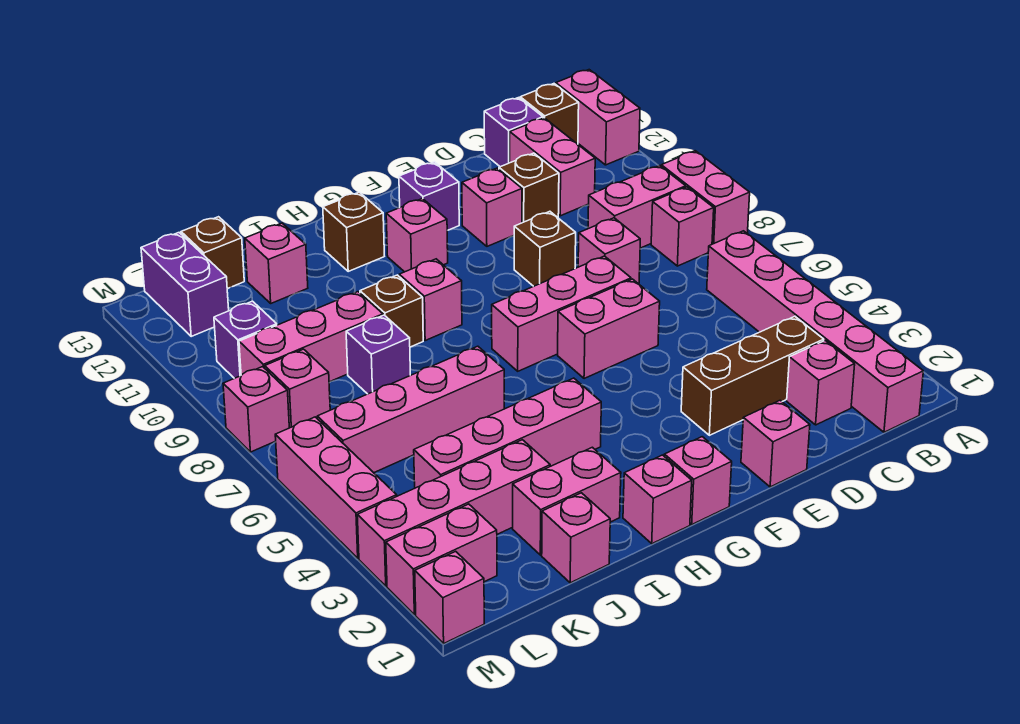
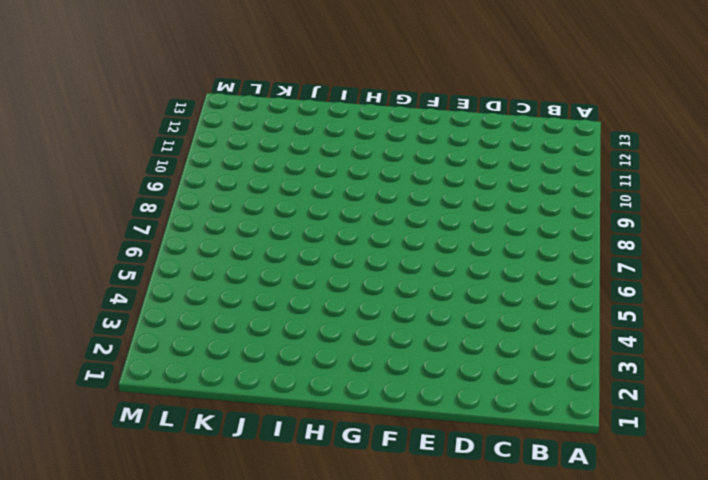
none -> pink 1x2 brick [661,151,750,244]
none -> pink 1x2 brick [556,70,640,165]
none -> pink 1x6 brick [707,231,923,432]
none -> pink 1x1 brick [651,187,714,266]

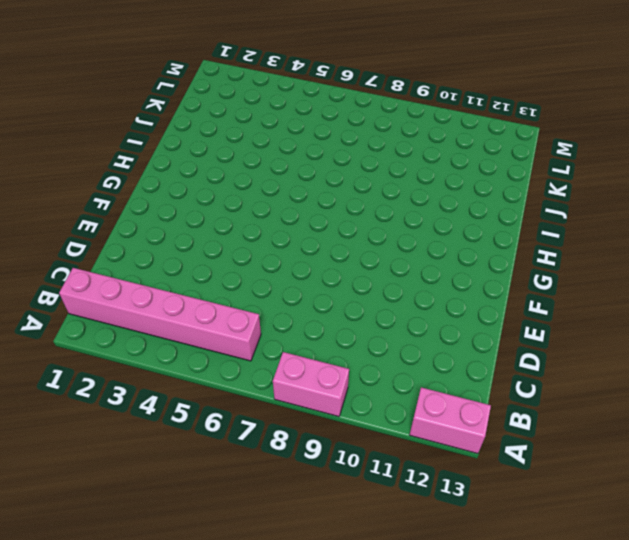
none -> pink 1x1 brick [651,187,714,266]
none -> pink 1x2 brick [588,166,686,248]
none -> brown 1x1 brick [520,84,579,144]
none -> pink 1x1 brick [787,341,855,425]

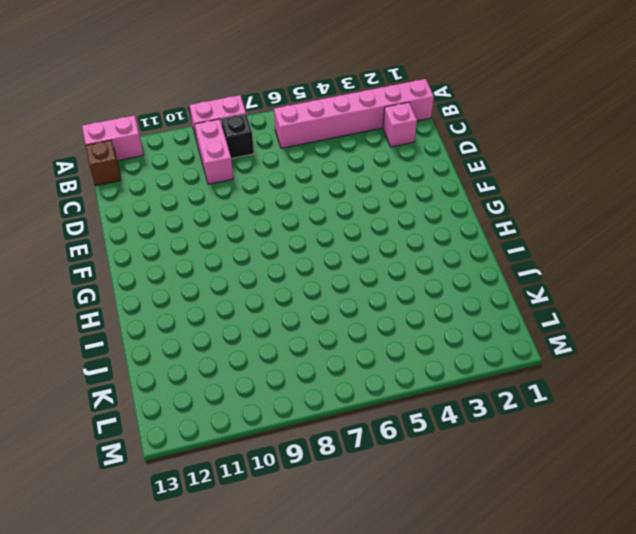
black 1x1 brick [221,114,254,158] -> pink 1x1 brick [651,187,714,266]
none -> brown 1x3 brick [681,316,824,435]
none -> pink 1x2 brick [510,118,595,216]
none -> purple 1x1 brick [484,98,543,167]
none -> pink 1x1 brick [578,218,640,283]

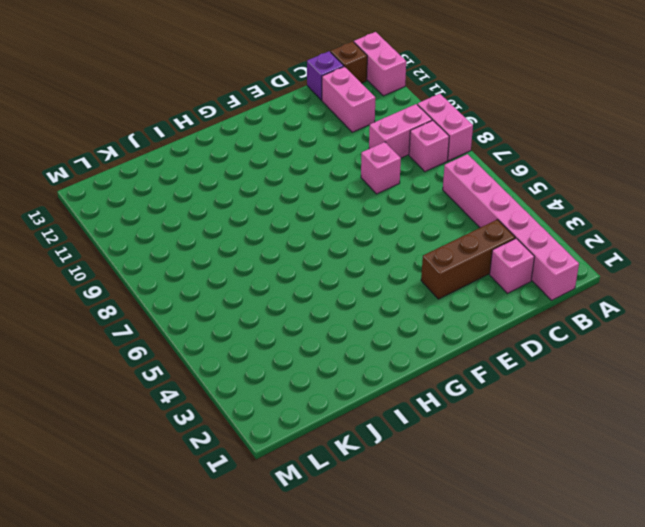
none -> brown 1x1 brick [499,153,559,223]
none -> pink 1x1 brick [741,400,810,487]
none -> pink 1x2 brick [558,279,660,379]
none -> pink 1x3 brick [492,256,631,371]

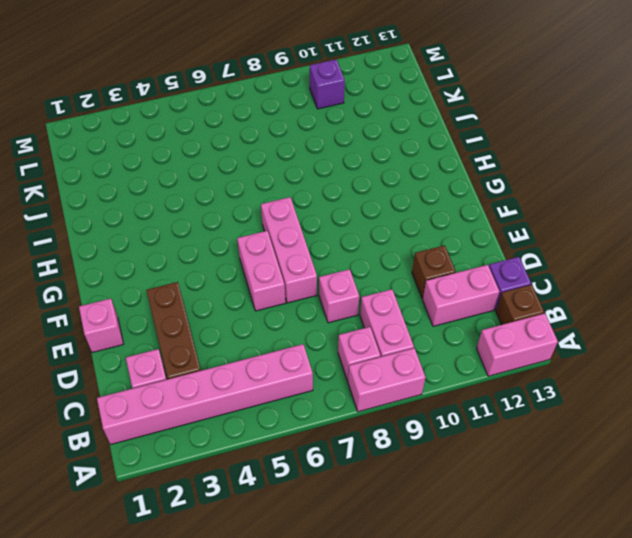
none -> brown 1x1 brick [514,211,576,286]
none -> pink 1x1 brick [462,168,522,246]
none -> purple 1x1 brick [399,162,459,231]
none -> pink 1x1 brick [664,437,732,524]

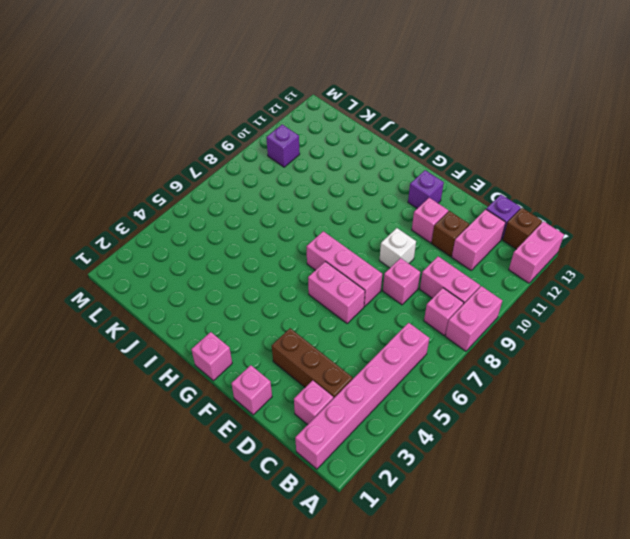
white 1x1 brick [379,228,416,268] -> brown 1x1 brick [514,211,576,286]
none -> pink 1x1 brick [386,199,448,272]
none -> pink 1x1 brick [623,455,692,544]
none -> pink 1x4 brick [414,378,601,488]
none -> pink 1x1 brick [399,259,462,340]

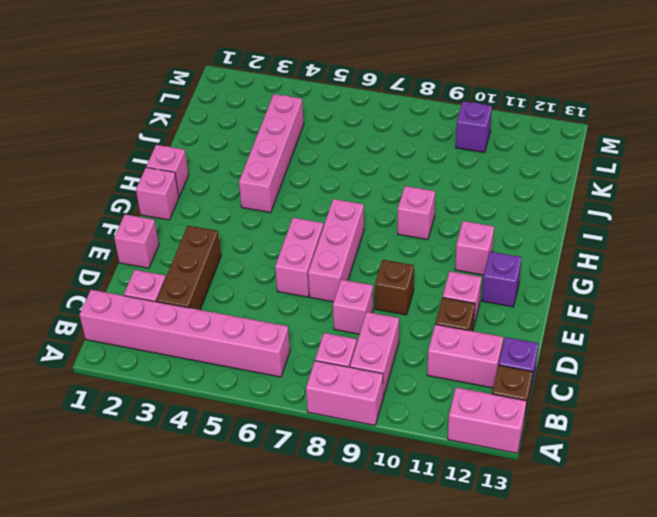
none -> brown 1x1 brick [323,192,384,271]
none -> pink 1x2 brick [513,447,621,555]
none -> pink 1x4 brick [317,346,504,473]
none -> brown 1x1 brick [360,275,423,347]

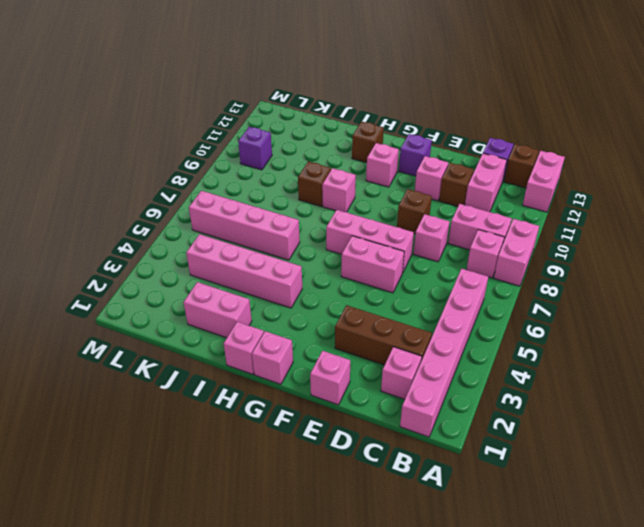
none -> pink 1x1 brick [542,493,610,583]
none -> pink 1x4 brick [357,440,550,586]
none -> purple 1x1 brick [346,315,410,394]
none -> pink 1x3 brick [239,292,383,382]

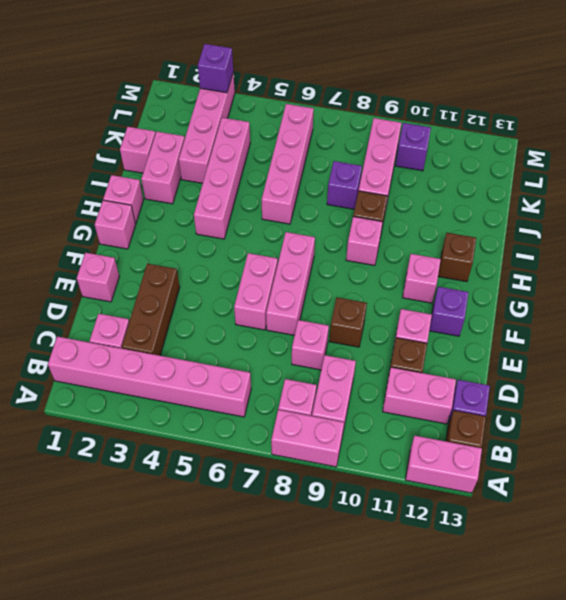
purple 1x1 brick [198,44,233,93] -> none
none -> pink 1x1 brick [245,223,308,303]
none -> brown 1x1 brick [181,217,244,289]
none -> pink 1x2 brick [386,504,497,615]
none -> pink 1x1 brick [265,349,330,428]

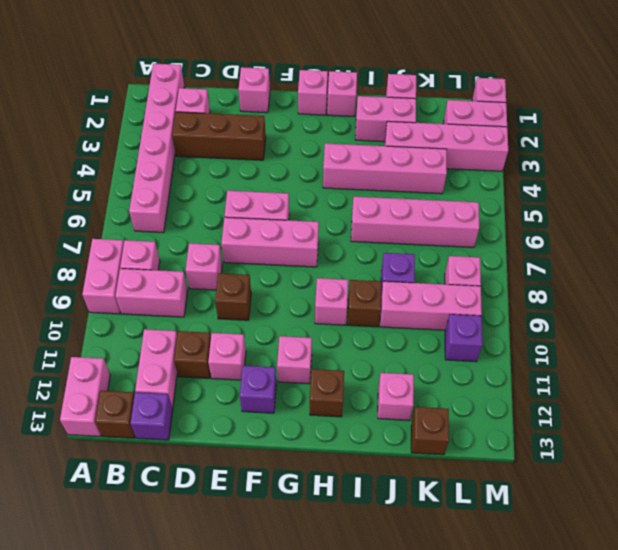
none -> purple 1x2 brick [141,233,229,336]
none -> pink 1x3 brick [275,417,397,558]
none -> pink 1x1 brick [223,367,289,452]

